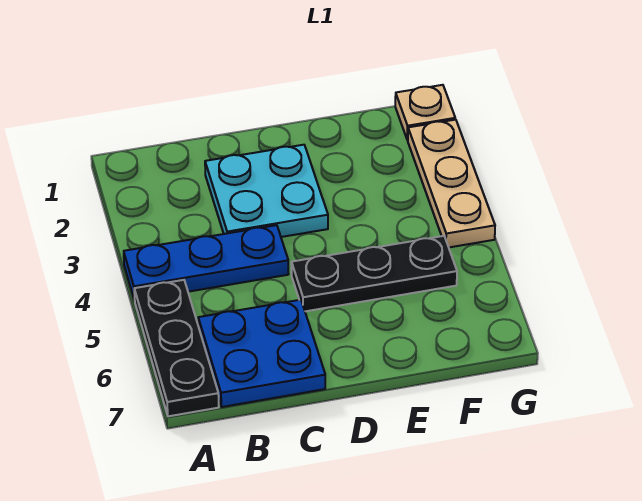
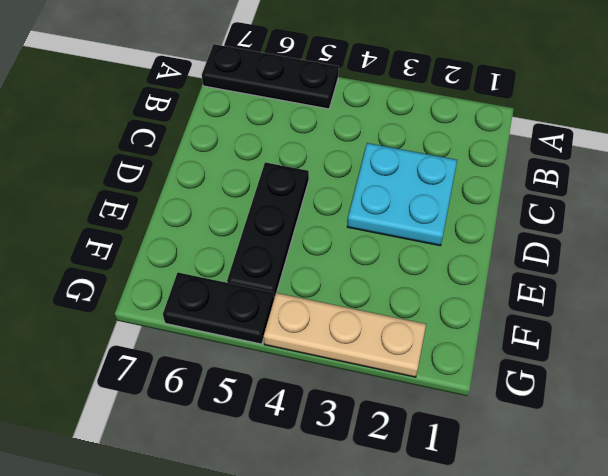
black 1x2 plate [163,273,274,344] -> none
none -> blue 1x3 plate [124,225,288,300]
none -> blue 2x2 plate [198,300,325,407]

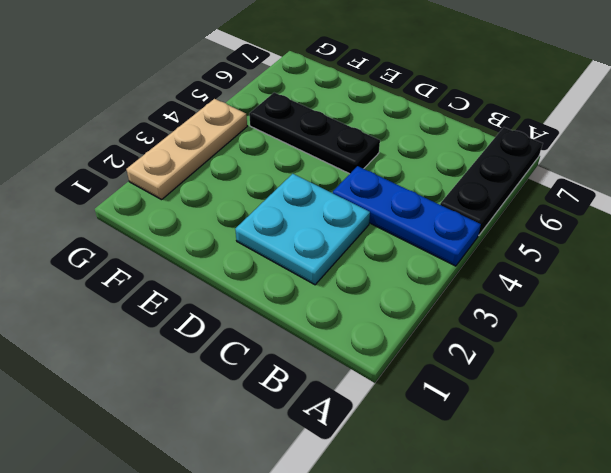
none -> blue 2x2 plate [198,300,325,407]
none -> tan 1x1 plate [395,85,455,140]

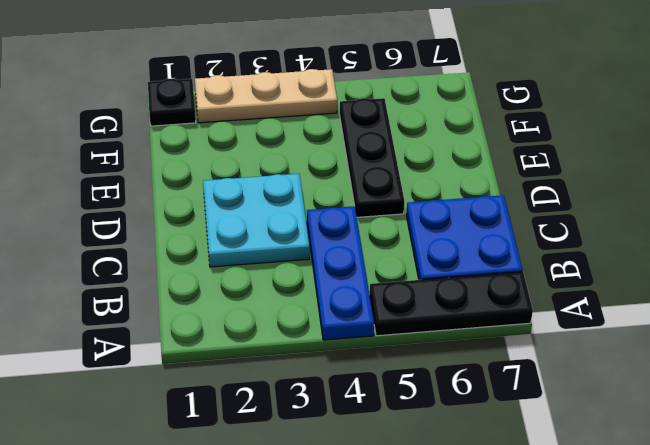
black 1x1 plate [148,79,196,126] -> tan 1x1 plate [395,85,455,140]

